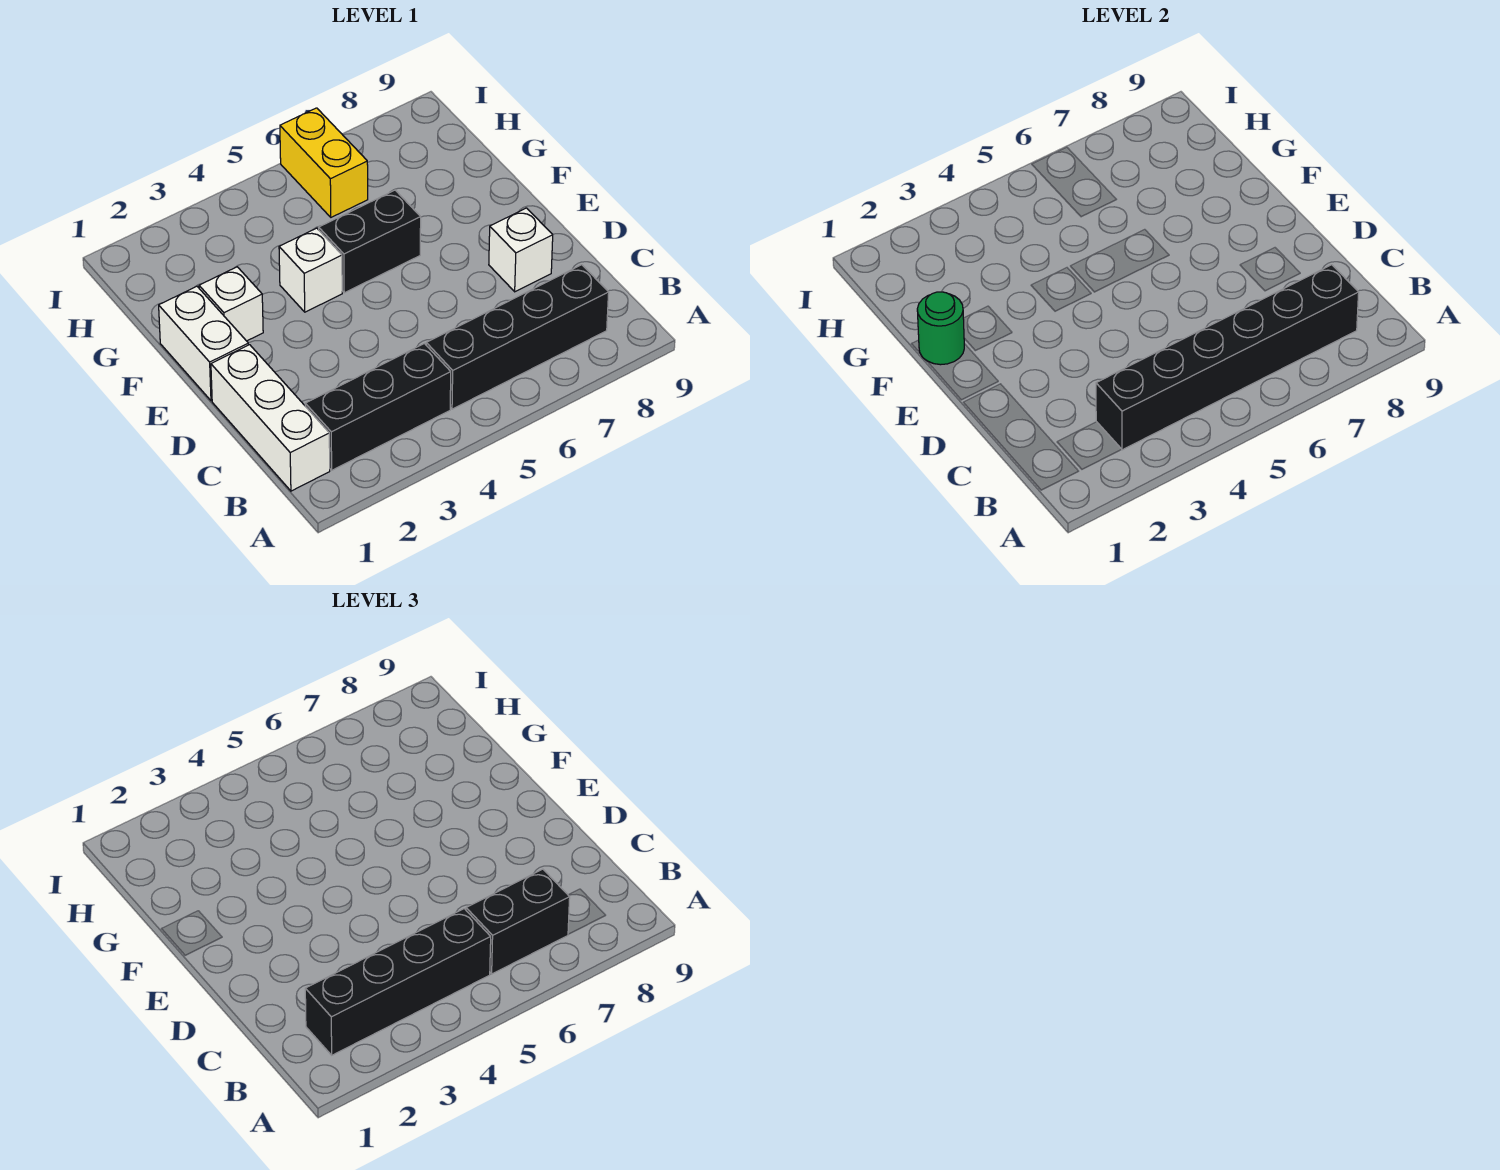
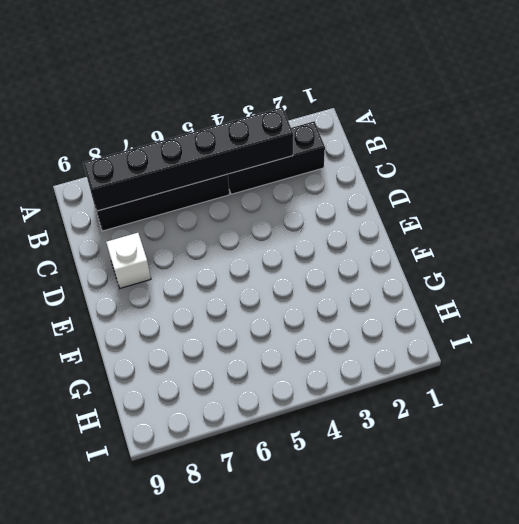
none -> white 1x3 brick [211,345,330,491]
none -> white 1x2 brick [159,286,248,401]
none -> white 1x1 brick [199,267,263,341]

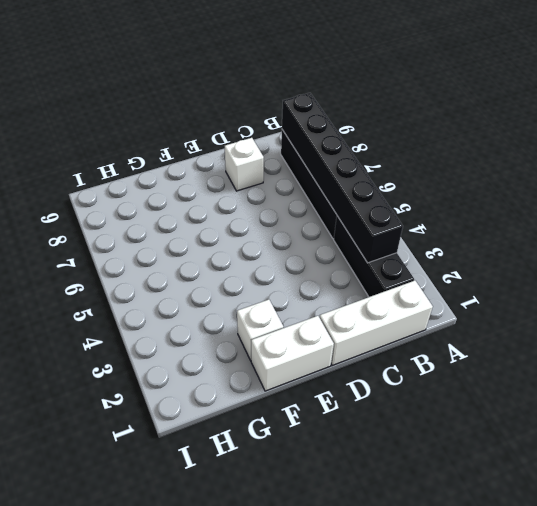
none -> white 1x1 brick [279,228,342,312]
none -> black 1x2 brick [319,190,421,293]
none -> yellow 1x2 brick [280,108,368,217]

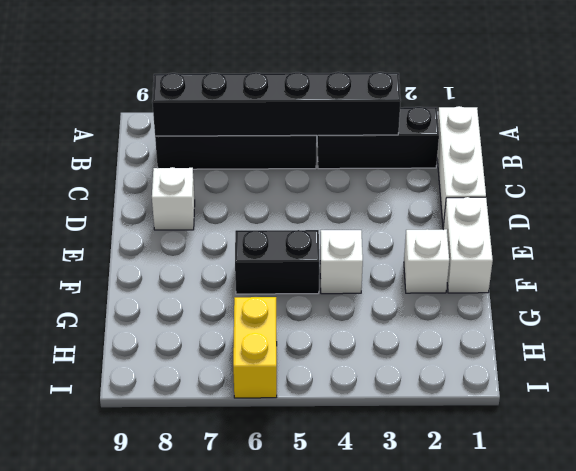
none -> green 1x1 round brick [917,292,964,365]
none -> black 1x4 brick [305,909,491,1055]
none -> black 1x2 brick [466,869,570,974]

